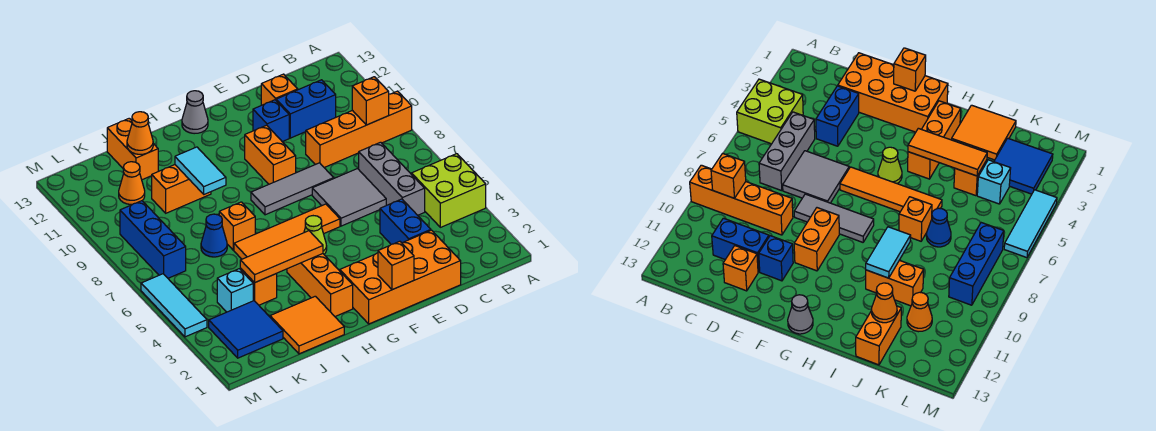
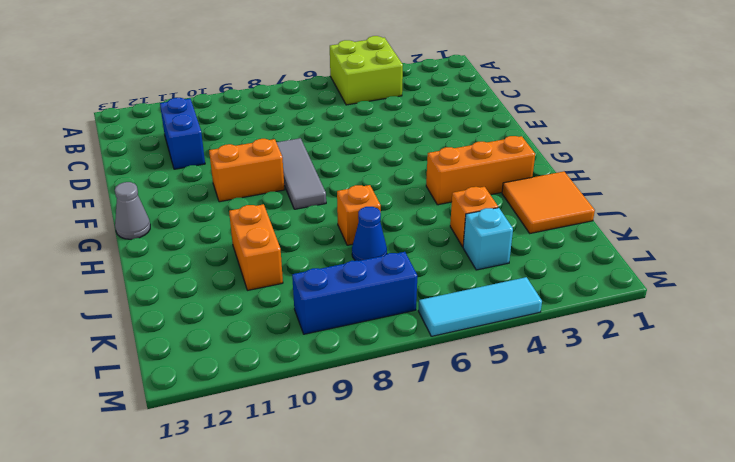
none -> orange 1x4 brick [306,91,412,168]
none -> grey 1x3 brick [359,142,425,215]
none -> orange 2x4 brick [340,230,461,324]
none -> blue 1x2 brick [380,199,431,244]

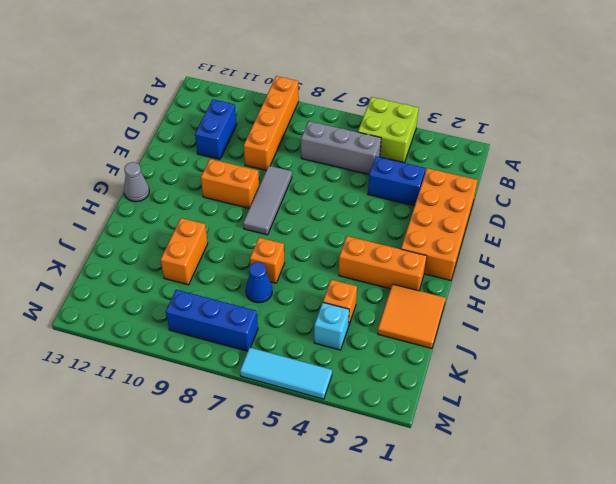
none -> grey 2x2 tile [312,169,386,226]
none -> orange 1x1 brick [261,74,298,105]
none -> blue 1x1 brick [253,100,289,142]
none -> orange 1x4 tile [234,204,340,259]

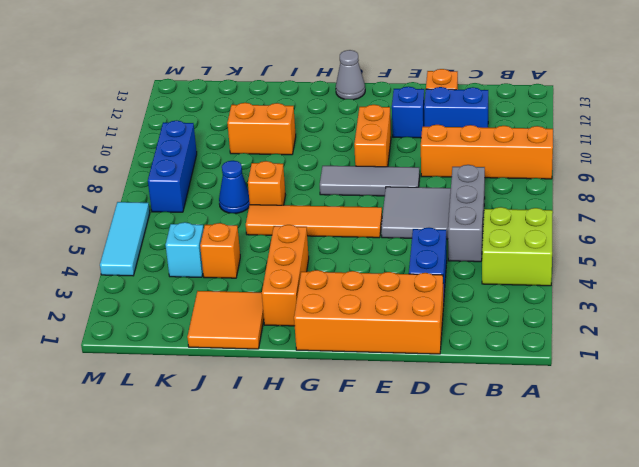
none -> lime 1x1 cone [304,216,327,254]
none -> orange 1x2 brick [107,118,158,180]
none -> blue 2x2 tile [209,301,283,358]
none -> orange 1x1 cone [119,162,145,205]

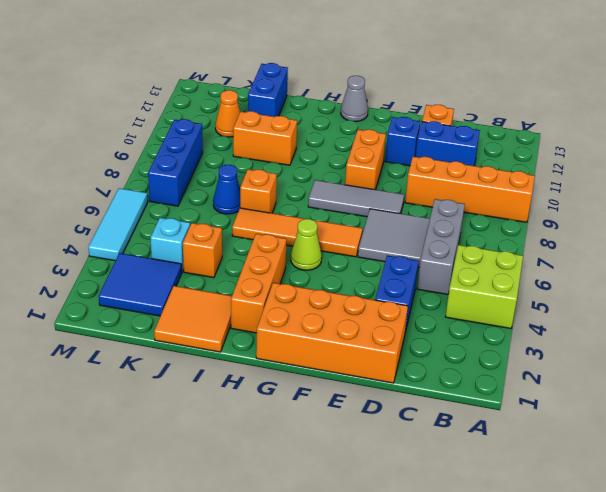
blue 1x2 brick [248,63,288,117] -> orange 1x2 brick [107,118,158,180]
none -> orange 1x1 brick [352,77,389,125]
none -> orange 1x1 brick [378,241,414,290]
none -> orange 1x3 tile [240,231,323,283]
none -> cyan 1x2 tile [175,147,226,194]

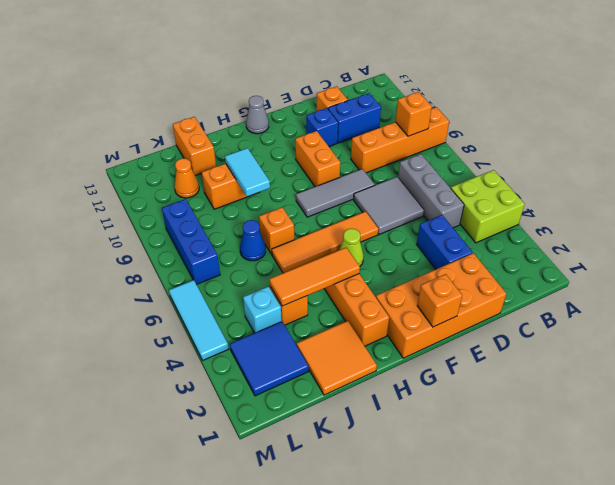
none -> orange 1x1 cone [127,112,153,154]

